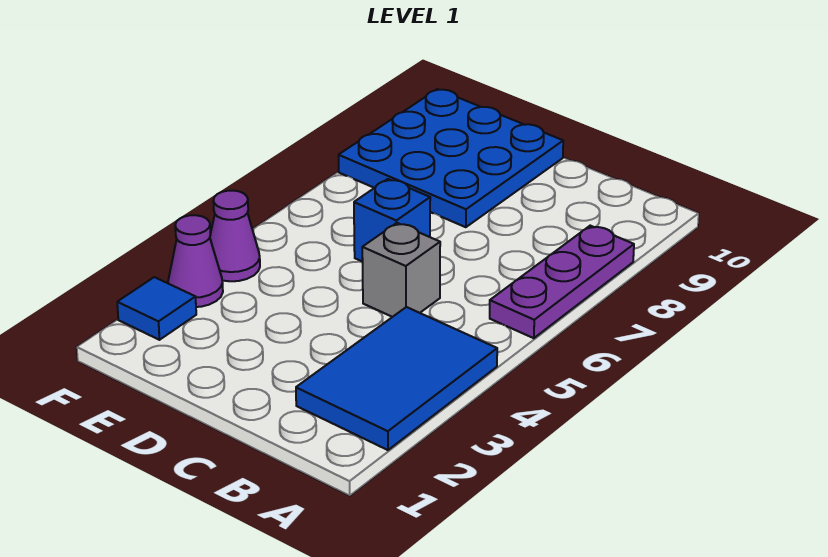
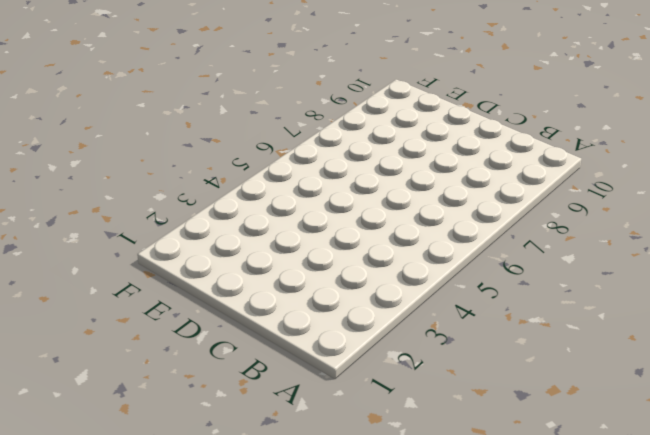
none -> blue 2x3 tile [296,307,497,450]
none -> purple 1x3 plate [490,226,634,338]

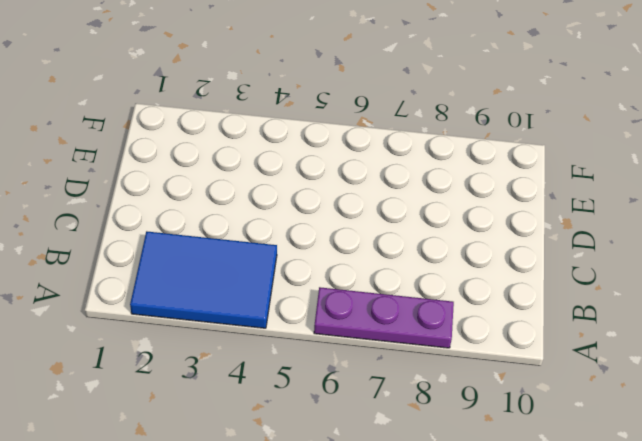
none -> grey 1x1 brick [362,223,440,317]
none -> blue 1x1 brick [354,179,430,262]

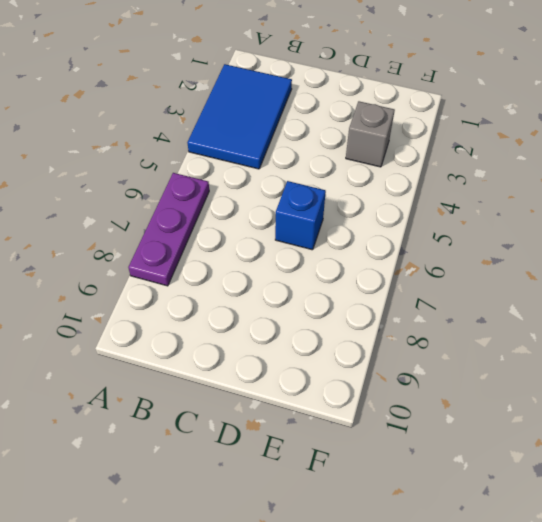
grey 1x1 brick [346,101,395,167] -> grey 1x1 brick moved to [362,223,440,317]
none -> blue 3x3 plate [338,89,563,227]
none -> blue 1x1 tile [117,277,196,340]

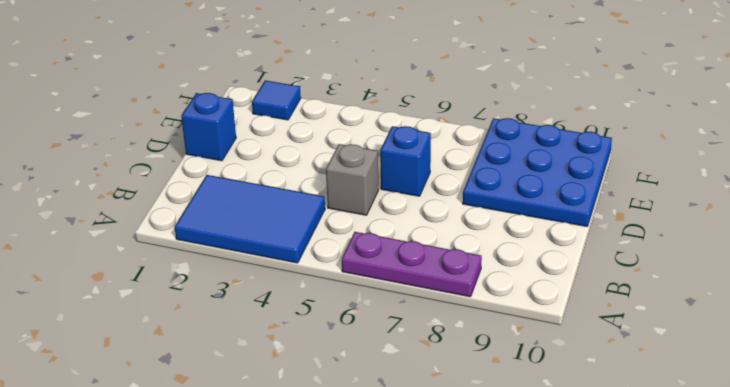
blue 1x1 brick [181,93,236,161] -> none
none -> purple 1x1 cone [168,215,223,307]
none -> purple 1x1 cone [210,191,260,281]

